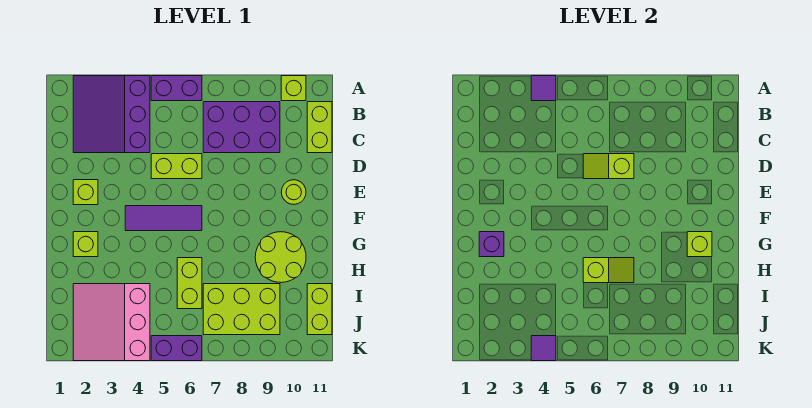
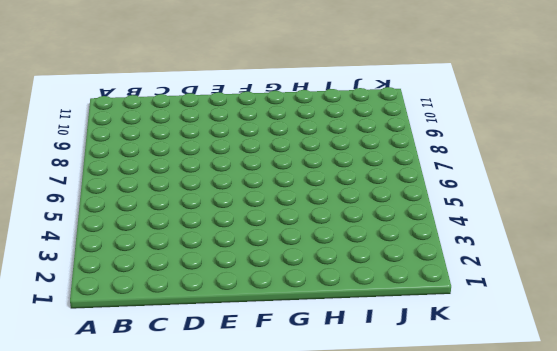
none -> purple 3x3 slope [73,76,150,153]
none -> purple 1x2 brick [151,76,202,101]
none -> lime 1x1 brick [281,76,306,101]

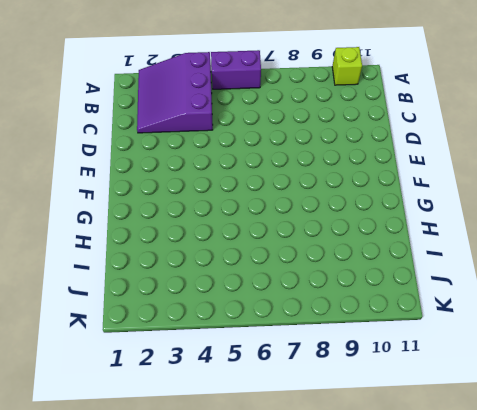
none -> purple 2x3 brick [203,102,280,153]
none -> lime 1x2 brick [307,102,332,153]
none -> lime 1x2 brick [151,154,202,179]

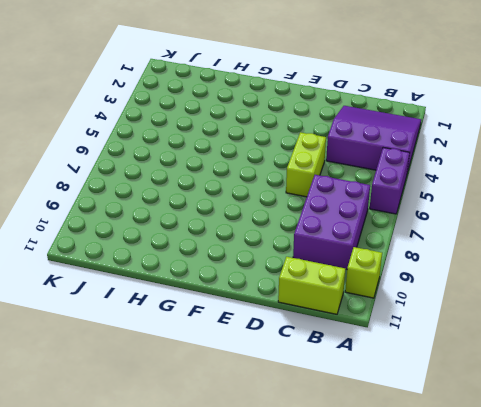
none -> lime 1x1 brick [73,180,98,205]
none -> lime 1x1 round brick [281,180,306,204]
none -> purple 1x3 tile [125,206,202,231]

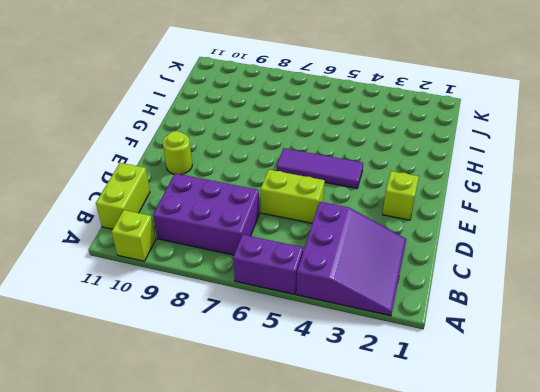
none -> lime 1x1 brick [73,232,98,257]
none -> lime 2x2 round brick [255,232,306,283]
none -> lime 1x2 brick [177,258,202,309]

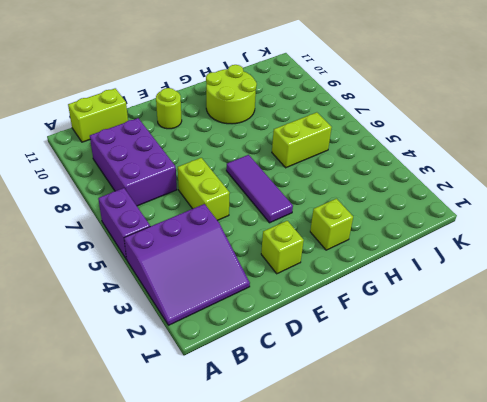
none -> lime 1x1 brick [281,76,306,101]
none -> pink 3x3 slope [73,284,150,361]
none -> lime 2x3 brick [203,284,280,335]

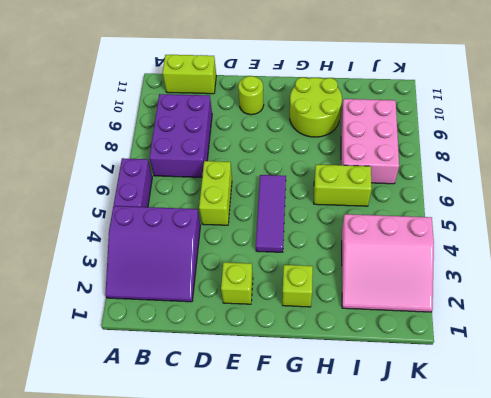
pink 2x3 brick [341,99,399,184] -> lime 2x3 brick [203,284,280,335]
none -> lime 1x1 brick [281,76,306,101]
none -> lime 1x2 brick [307,284,332,335]
none -> purple 1x2 brick [151,336,202,361]

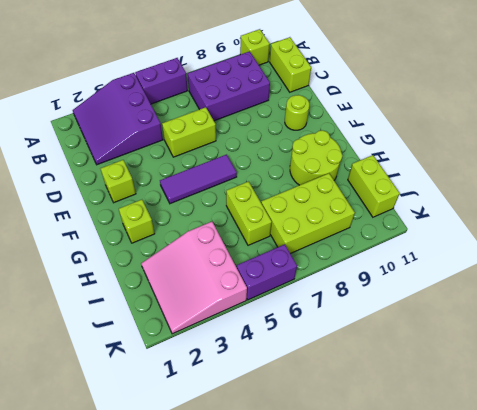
none -> purple 1x1 tile [531,76,556,101]
none -> lime 1x2 slope [583,154,634,179]
none -> purple 1x1 brick [479,232,504,257]

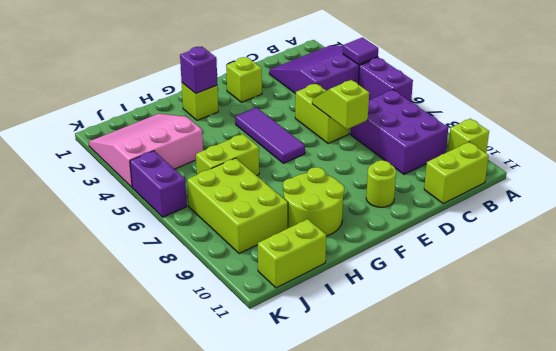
none -> lime 1x1 brick [687,232,712,257]
none -> lime 1x2 slope [583,258,634,283]
none -> purple 1x1 tile [531,336,556,361]

